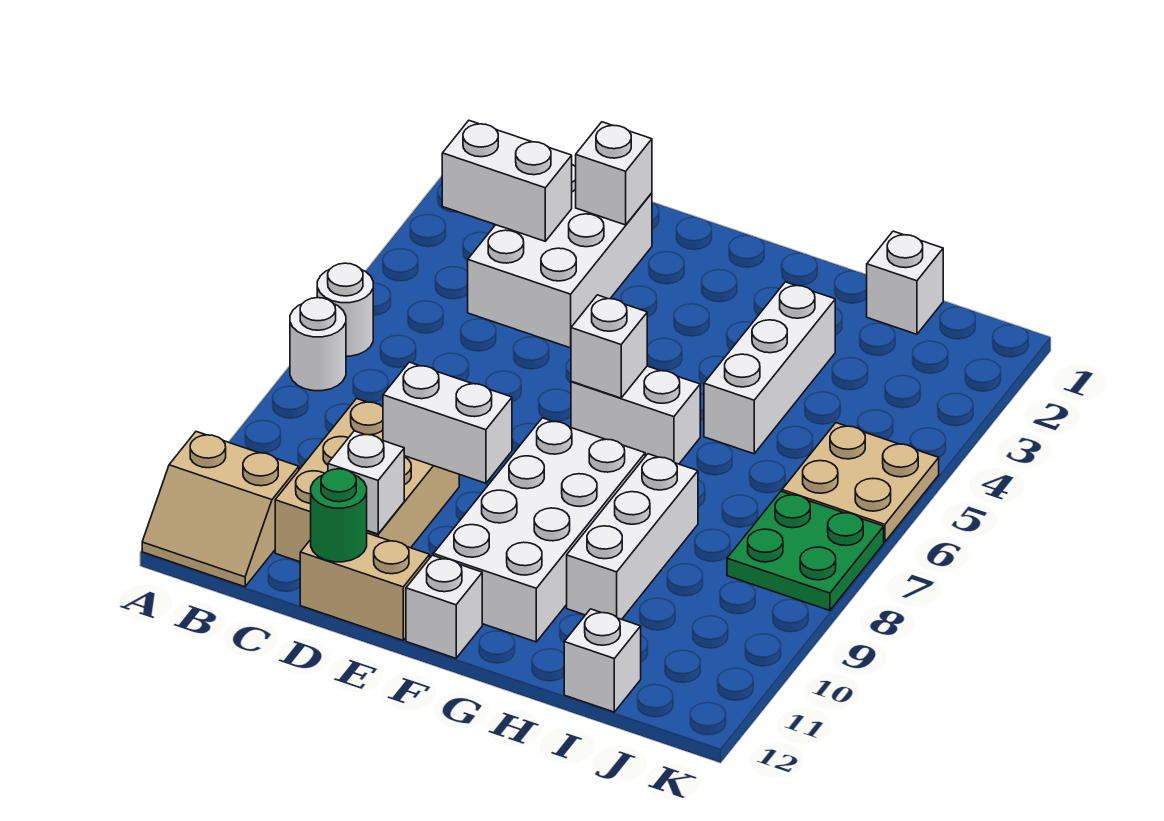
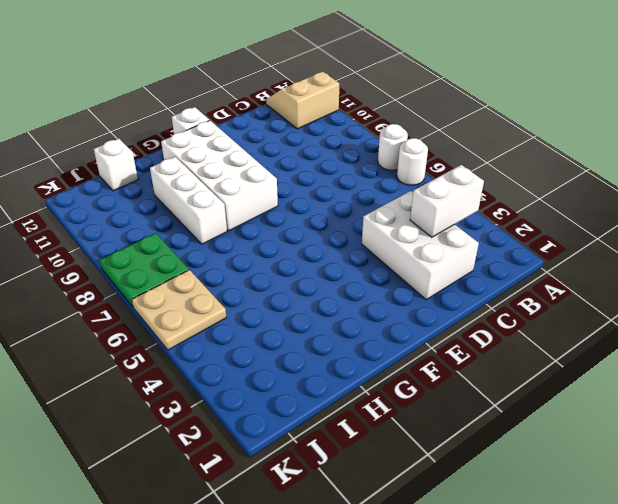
none -> tan 2x3 brick [275,399,459,562]
none -> tan 1x2 brick [300,533,430,640]
none -> white 1x2 brick [571,366,700,464]

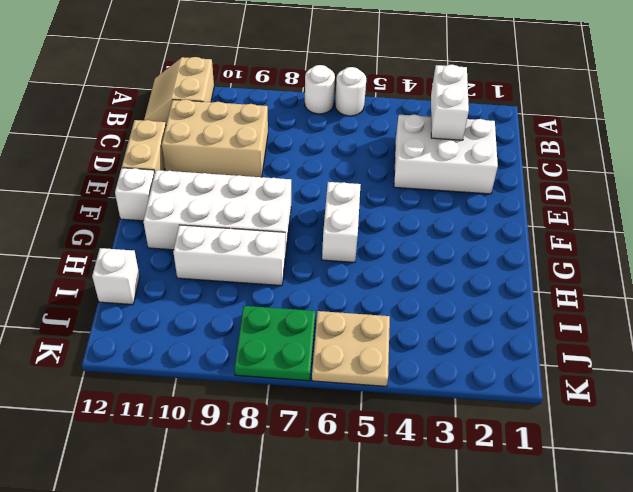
none -> white 1x3 brick [704,282,835,454]
none -> white 1x1 brick [867,231,943,334]
none -> white 1x1 brick [576,122,652,225]

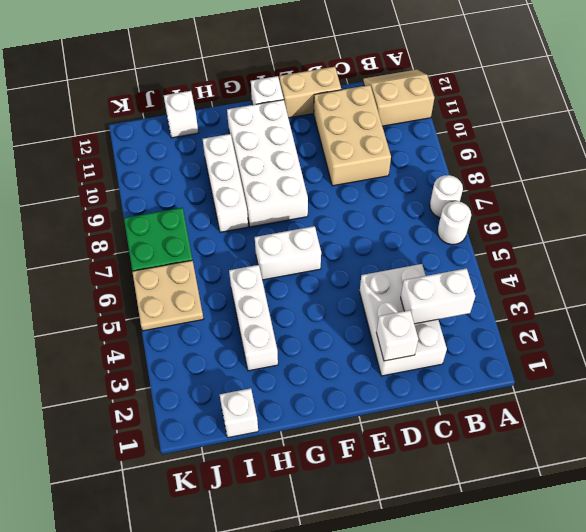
none -> white 1x2 brick [383,362,512,483]
none -> white 1x1 brick [328,431,404,534]
none -> green 1x1 round brick [311,469,367,562]

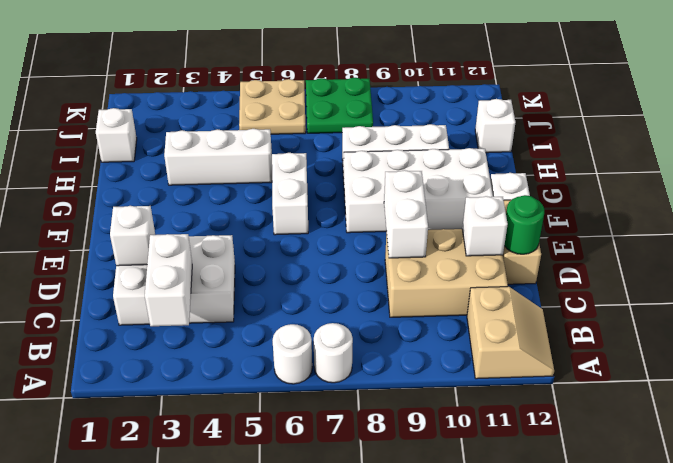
none -> white 1x1 brick [571,295,647,398]

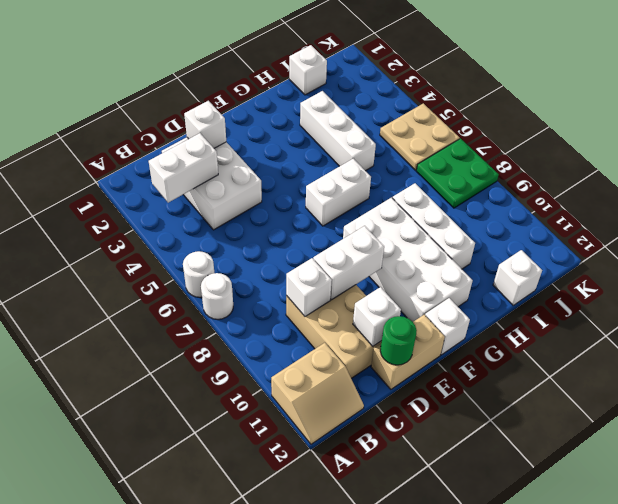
white 1x1 brick [286,258,332,316] -> white 1x1 brick moved to [571,295,647,398]

